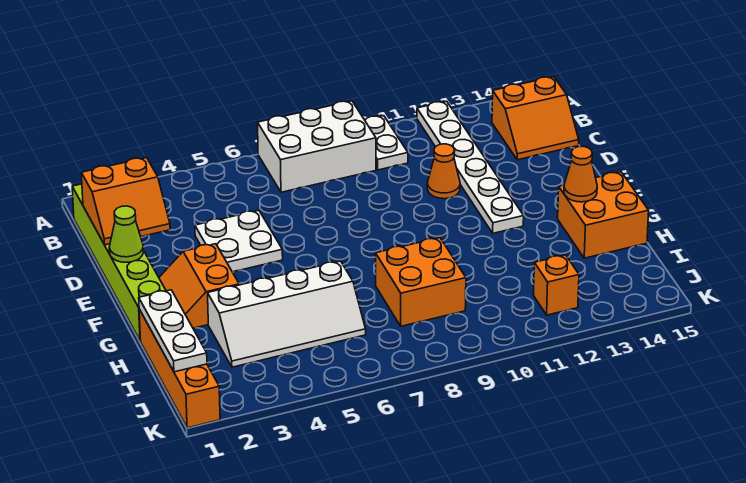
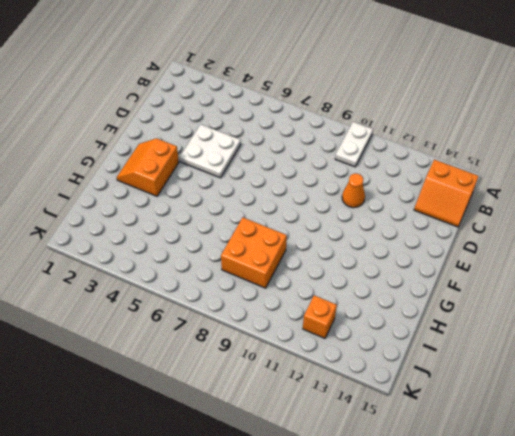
none -> white 2x3 brick [258,101,376,192]
none -> white 1x6 plate [417,101,524,233]
none -> lime 1x6 brick [72,184,166,341]

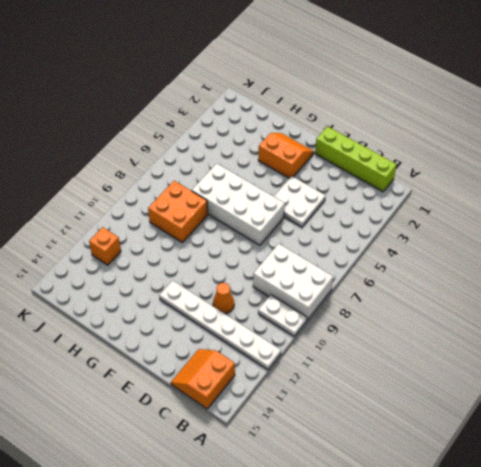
white 2x3 brick [253,244,333,320] -> white 2x3 brick turned to [258,101,376,192]
lime 1x4 brick [315,126,397,192] -> lime 1x6 brick [72,184,166,341]
white 2x4 brick [192,163,285,245] -> white 2x4 slope [208,261,366,367]
none -> orange 2x2 brick [558,172,649,258]
none -> orange 1x4 brick [139,310,220,428]
none -> orange 2x2 slope [81,158,170,245]

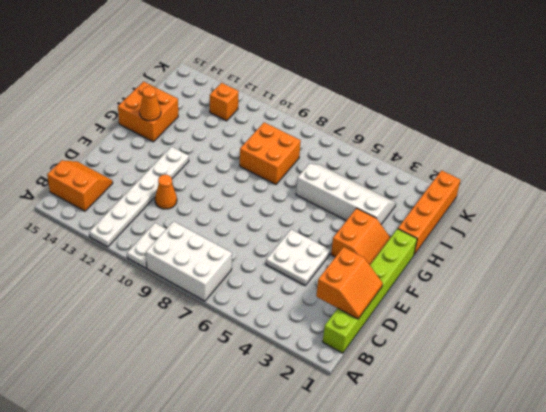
orange 2x2 slope [316,247,383,319] -> orange 2x2 slope turned to [81,158,170,245]
none -> lime 1x1 cone [109,206,144,262]
none -> white 1x3 plate [139,290,207,372]

